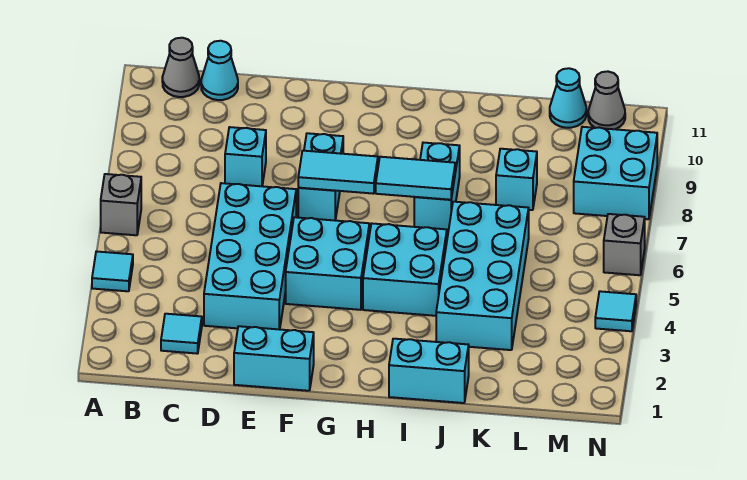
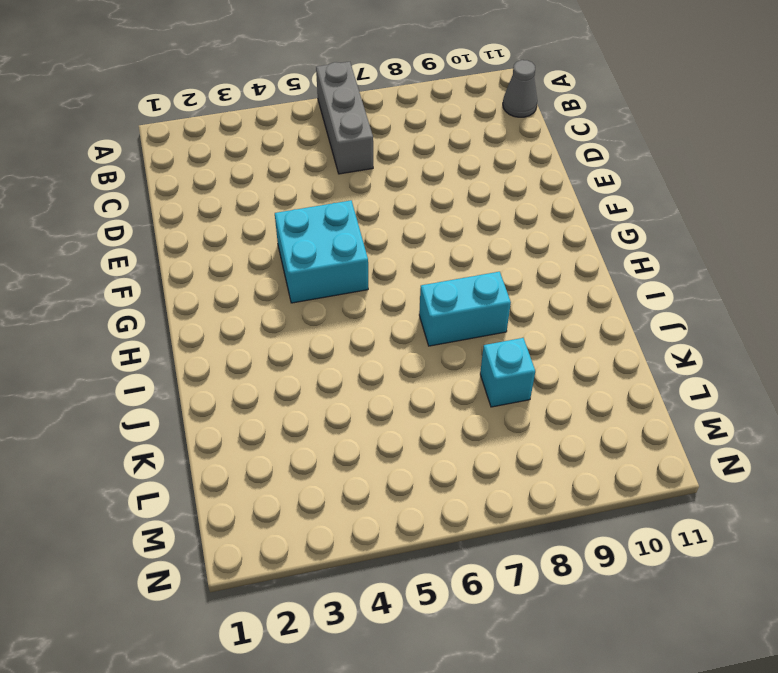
grey 1x3 brick [316,62,373,174] -> grey 1x1 brick [101,174,141,235]
none -> cyan 1x1 tile [92,251,133,291]
none -> cyan 1x1 tile [161,314,202,354]
none -> cyan 1x1 cone [201,41,238,100]

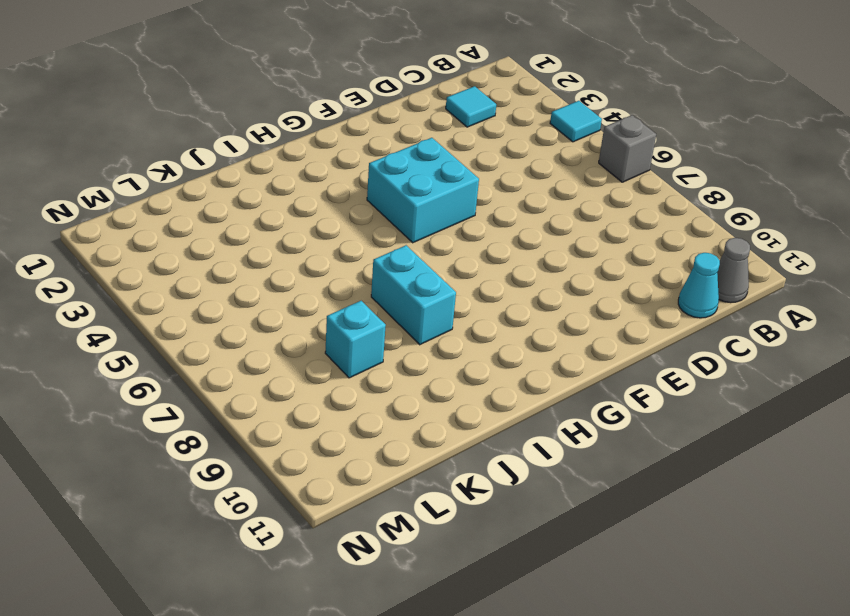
none -> cyan 2x4 brick [204,183,296,329]
none -> cyan 1x1 brick [225,127,266,186]
none -> cyan 1x2 brick [234,326,314,391]

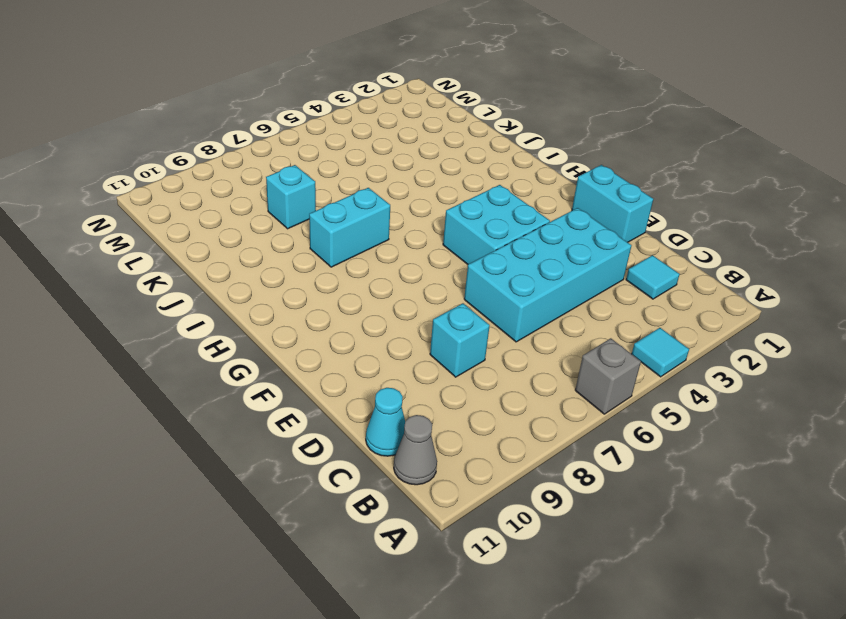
none -> cyan 1x2 brick [298,133,343,220]
none -> cyan 2x2 brick [363,224,447,316]
none -> cyan 1x2 brick [389,339,469,403]

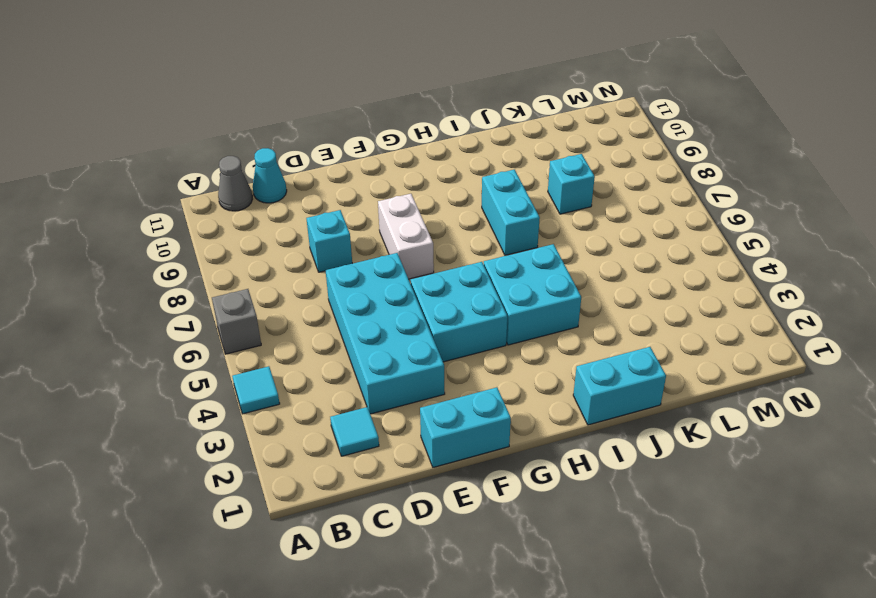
white 1x2 brick [378,194,434,279] -> cyan 1x2 brick [298,133,343,220]
none -> cyan 2x4 brick [436,202,529,350]
none -> cyan 1x1 cone [550,68,586,128]
none -> cyan 2x2 brick [574,127,657,219]

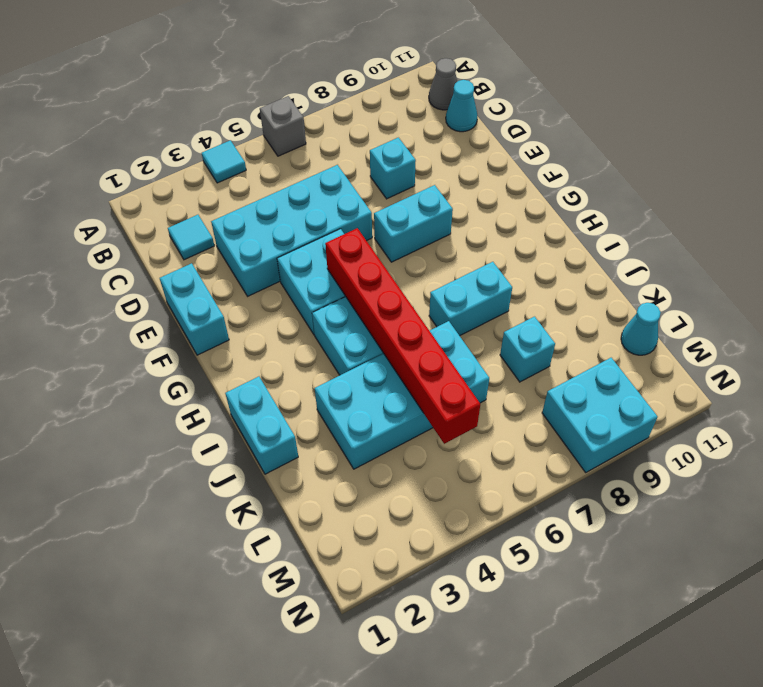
red 1x6 brick [325,228,480,444] -> none
none -> grey 1x1 cone [588,71,625,129]
none -> cyan 1x1 tile [595,291,636,331]
none -> grey 1x1 brick [604,214,645,275]

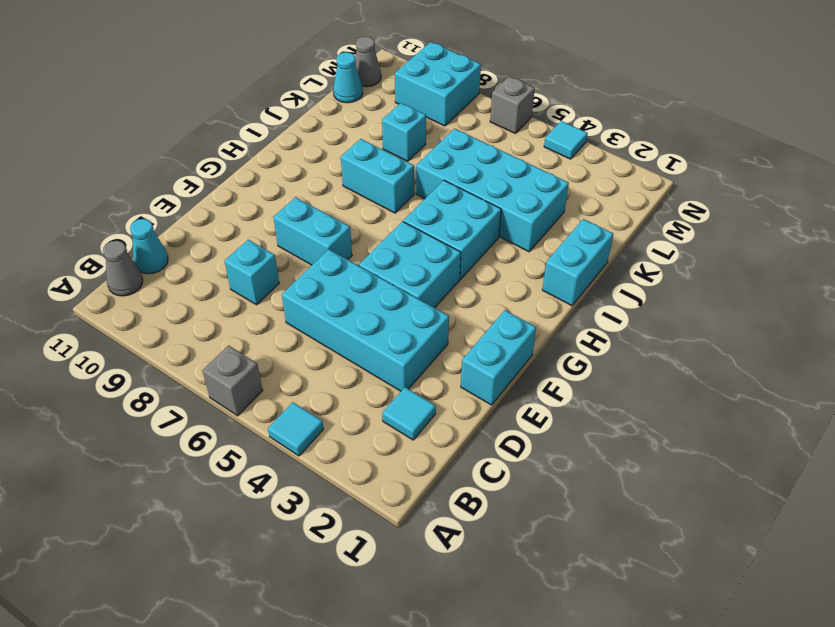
none -> cyan 1x2 tile [298,151,378,194]
none -> cyan 1x2 tile [376,157,455,200]

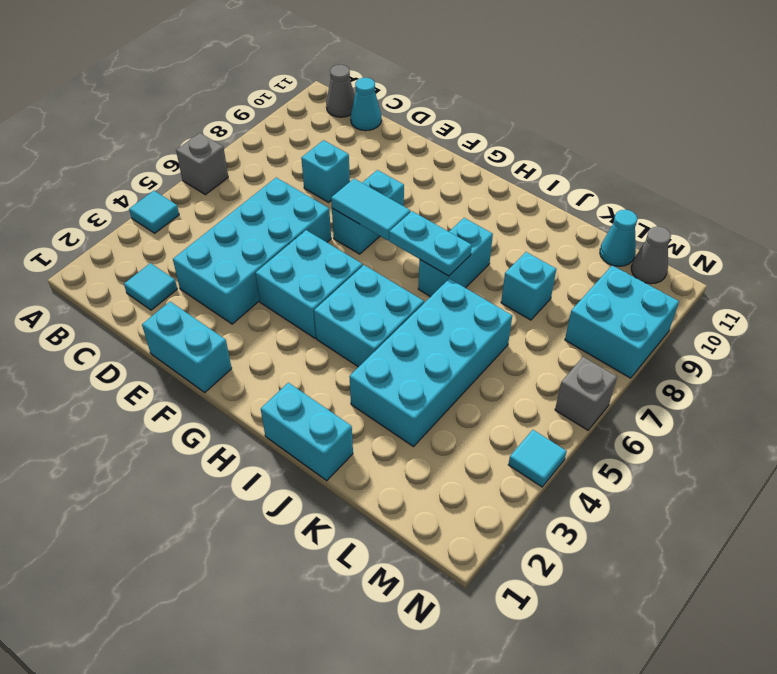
cyan 1x2 plate [389,211,472,276] -> cyan 1x2 tile [376,157,455,200]

